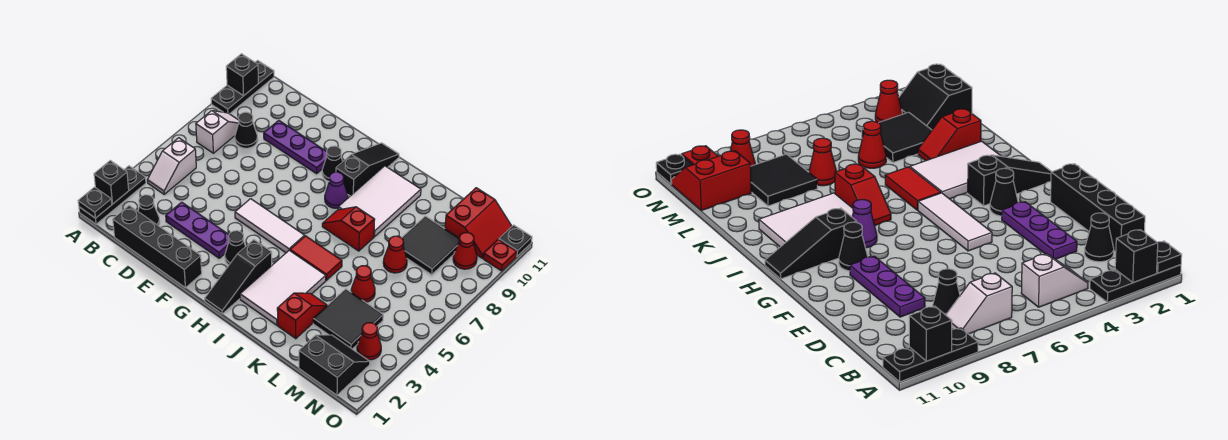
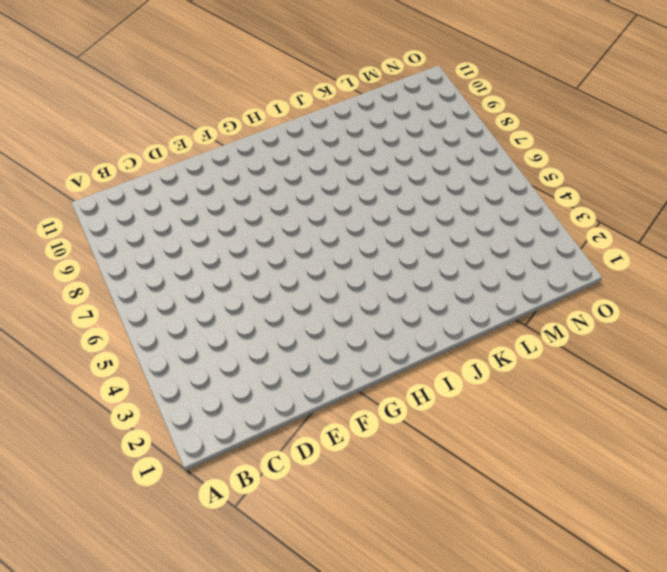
none -> black 1x3 plate [79,166,146,224]
none -> black 1x3 plate [211,61,274,114]
none -> white 1x2 slope [147,138,196,194]
none -> white 1x2 slope [196,111,239,153]

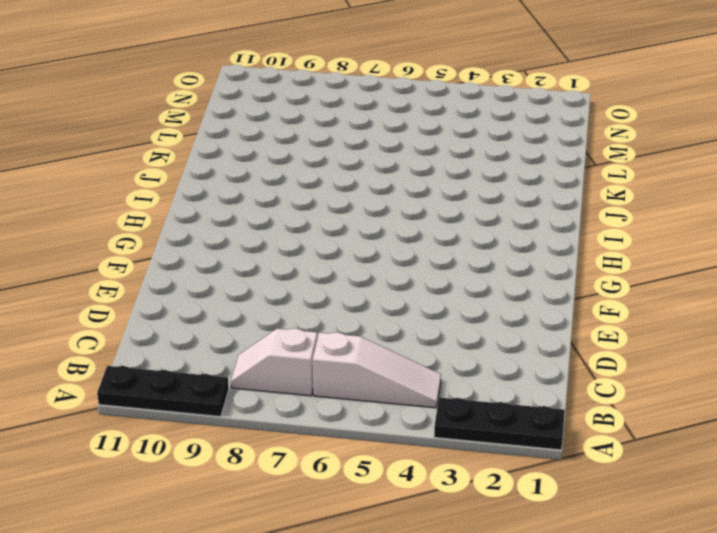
white 1x3 slope [313,332,441,408] -> white 1x2 slope [147,138,196,194]
none -> black 1x4 brick [113,206,202,288]
none -> black 1x1 cone [138,195,160,226]
none -> black 1x1 cone [235,112,258,148]
none -> purple 1x3 plate [166,202,229,258]

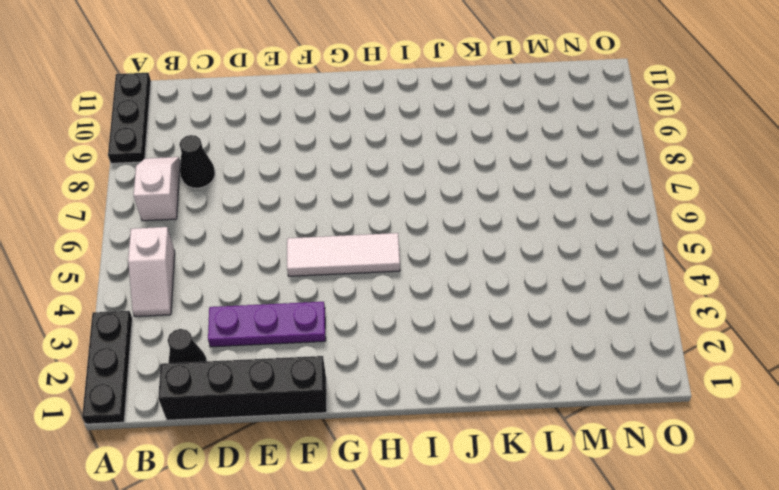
none -> purple 1x3 plate [264,120,327,174]
none -> black 1x1 cone [225,231,246,265]
none -> black 1x1 cone [322,146,343,181]
none -> black 1x3 slope [205,240,272,314]

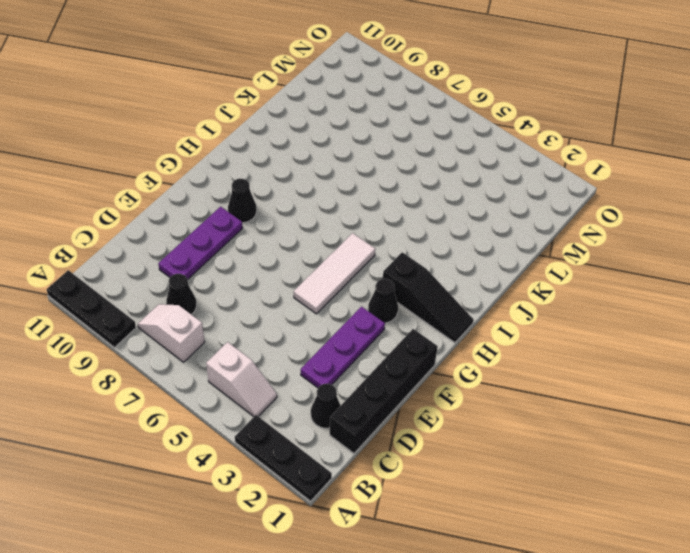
none -> purple 1x1 cone [325,172,348,208]
none -> black 1x3 slope [336,143,399,196]
none -> white 2x3 tile [240,250,326,325]
none -> red 1x2 tile [290,236,342,280]

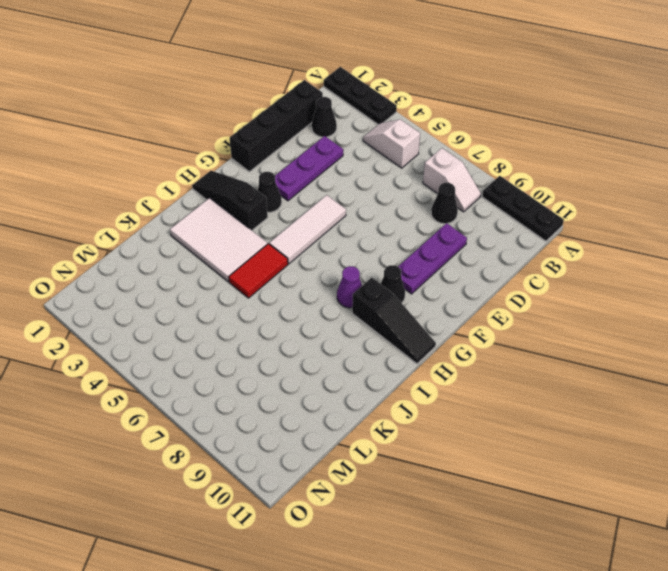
none -> red 1x2 slope [322,207,375,251]
none -> white 2x3 tile [338,166,421,237]
none -> red 1x2 slope [277,293,327,339]
none -> black 2x2 tile [313,289,383,349]

